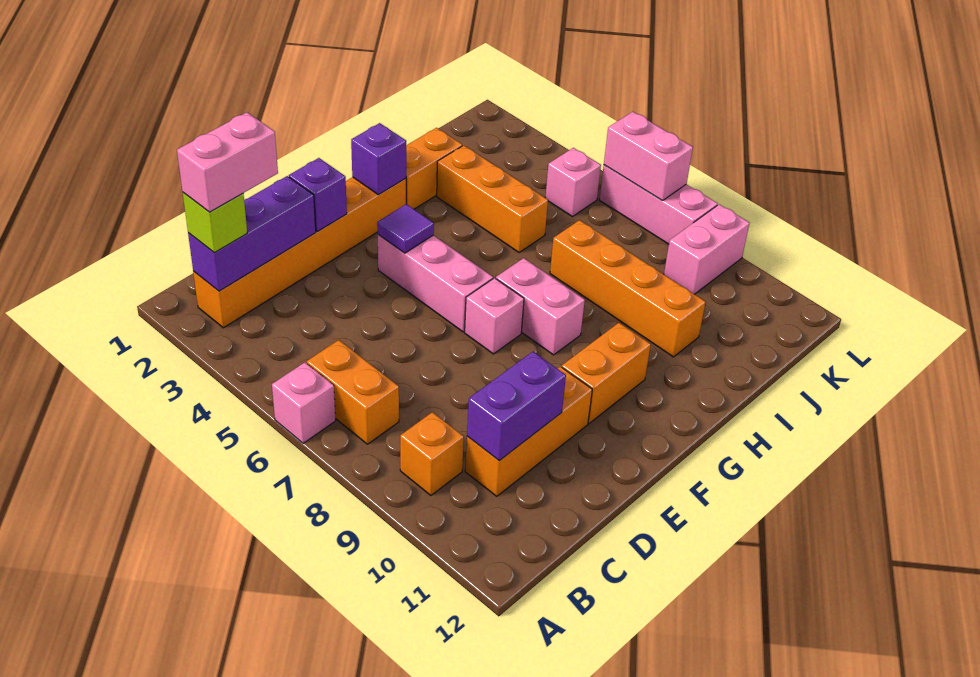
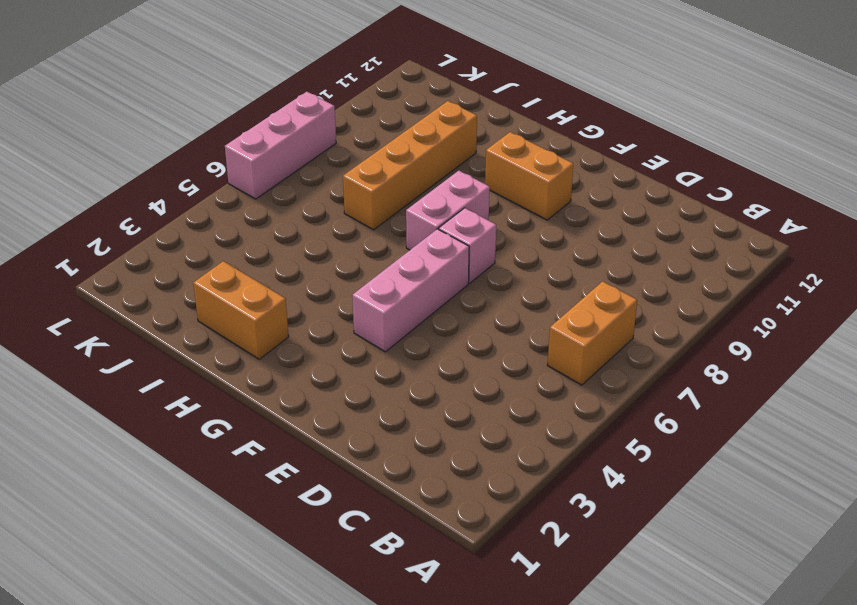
none -> pink 1x1 brick [272,362,336,443]
none -> orange 1x6 brick [193,177,406,328]
none -> orange 1x1 brick [400,412,464,495]

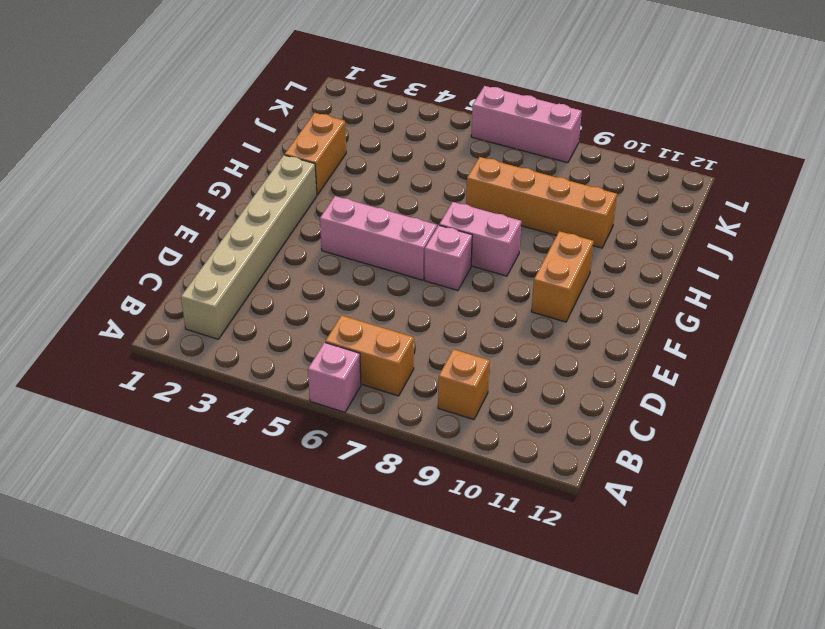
tan 1x6 brick [181,155,317,339] -> orange 1x6 brick [193,177,406,328]
none -> orange 1x3 brick [465,367,592,496]
none -> orange 1x3 brick [437,145,548,252]
none -> pink 1x1 brick [545,148,601,217]

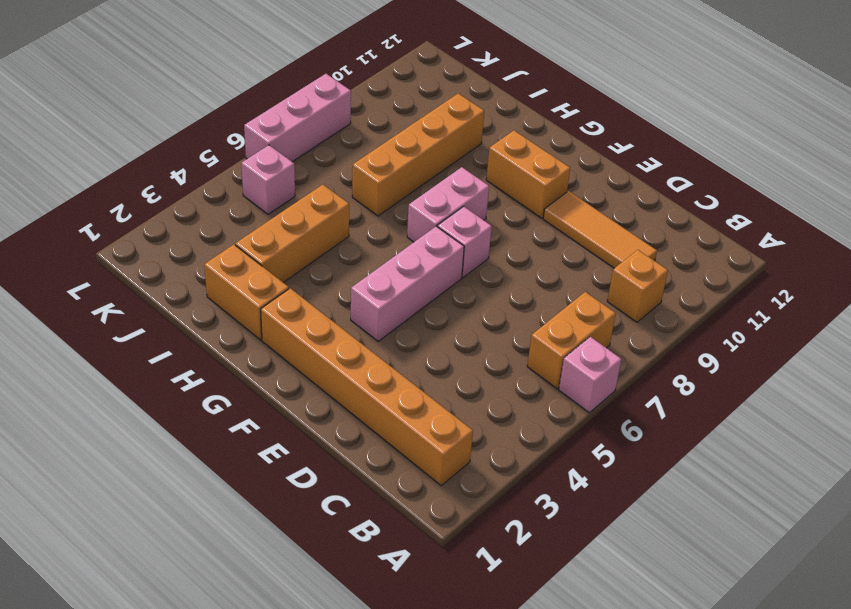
orange 1x3 tile [543,191,657,268] -> orange 1x3 brick [465,367,592,496]
none -> pink 1x2 brick [664,204,749,294]
none -> purple 1x3 brick [188,176,316,291]
none -> purple 1x2 brick [467,352,566,461]

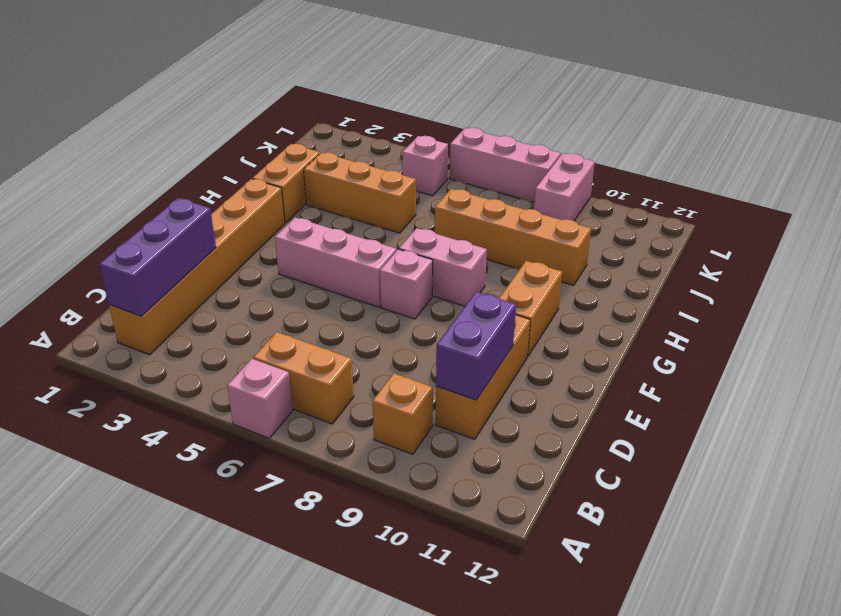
none -> purple 1x1 brick [289,158,347,232]
none -> purple 1x1 tile [377,204,434,253]
none -> purple 1x1 brick [351,123,406,195]

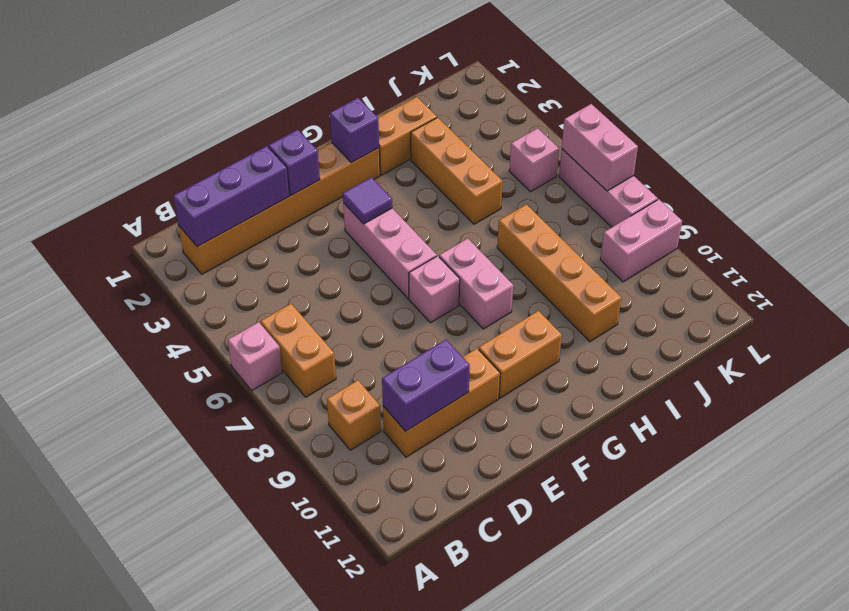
none -> lime 1x1 brick [183,193,247,253]
none -> pink 1x2 brick [177,112,278,212]

